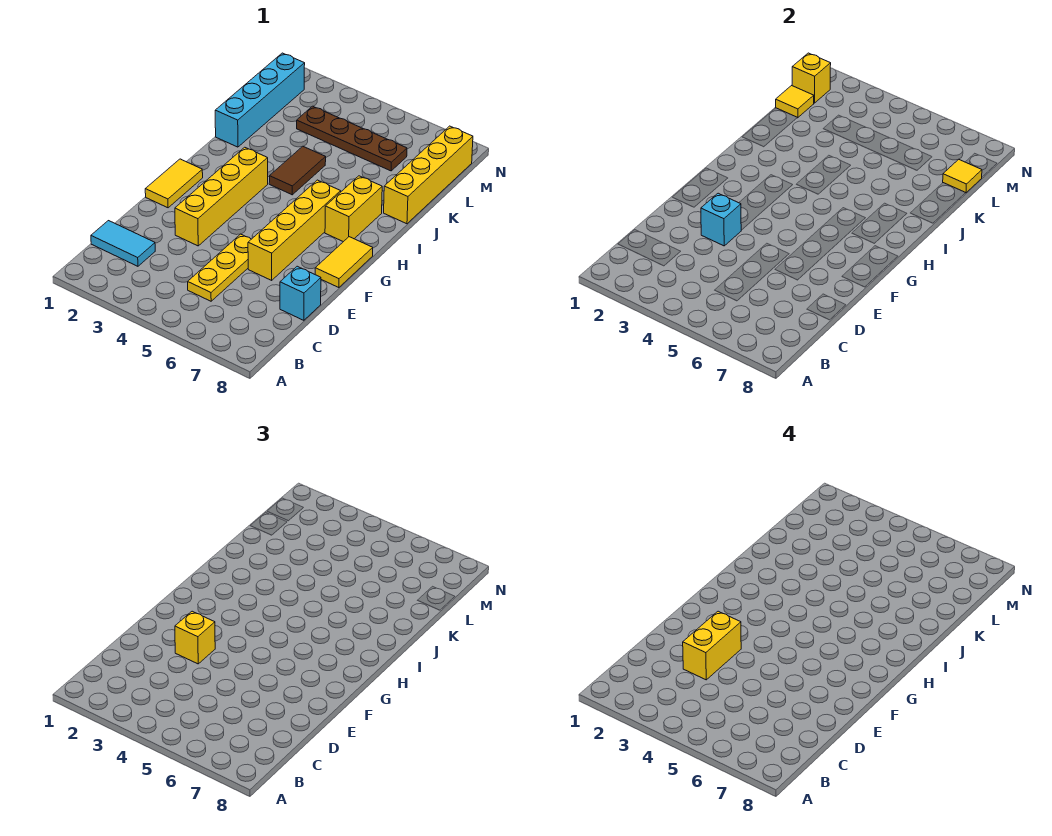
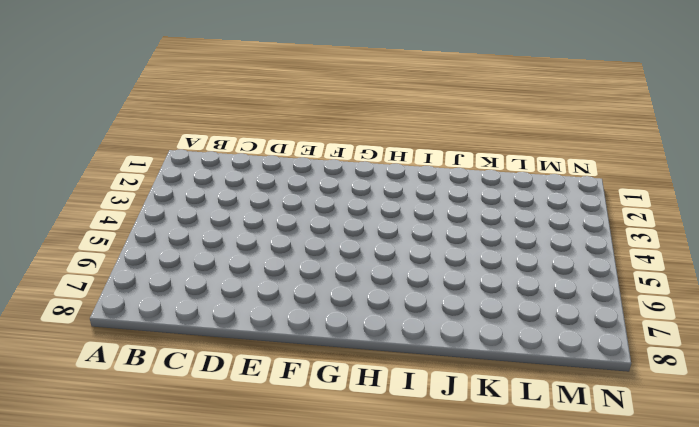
none -> cyan 1x2 tile [91,221,155,266]
none -> yellow 1x3 plate [188,234,251,301]
none -> cyan 1x1 brick [280,266,321,320]

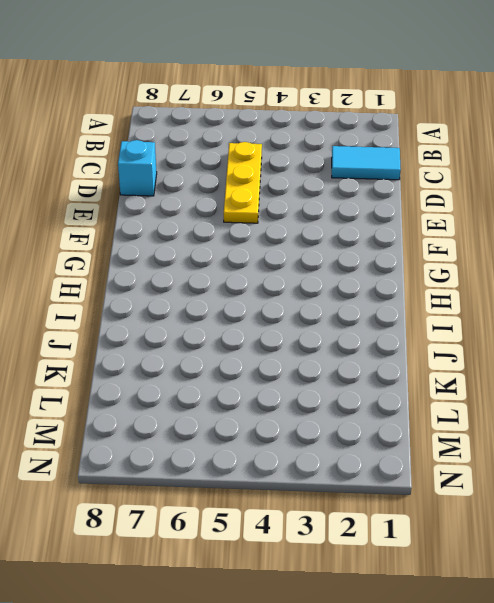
none -> yellow 1x4 brick [175,147,268,246]
none -> yellow 1x4 brick [248,180,341,280]
none -> yellow 1x2 tile [145,159,203,208]

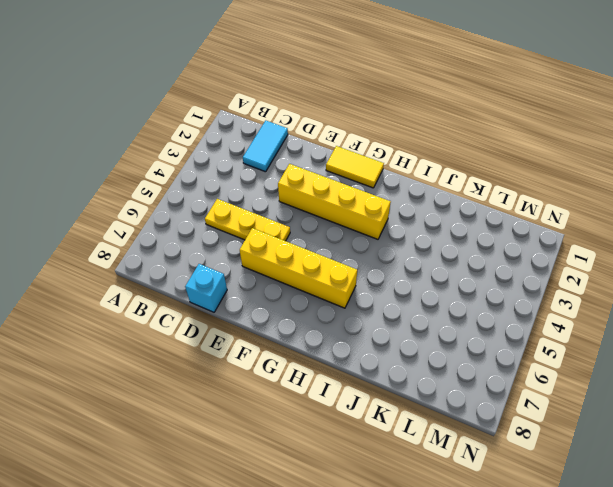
none -> yellow 1x2 tile [315,237,373,288]
none -> yellow 1x2 brick [325,176,382,242]
none -> brown 1x2 tile [269,146,326,195]

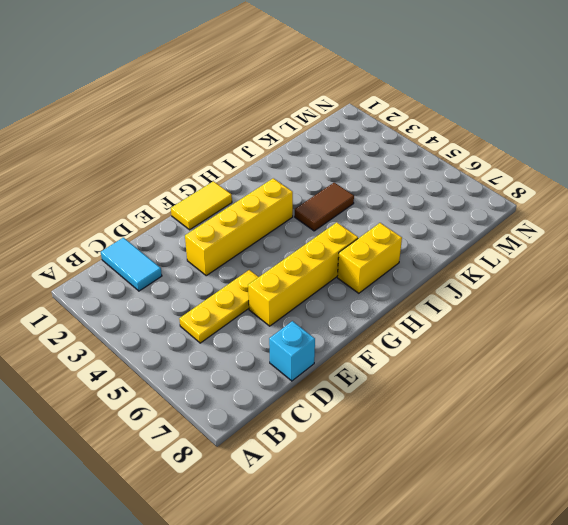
none -> yellow 1x2 tile [315,237,373,288]
none -> cyan 1x4 brick [215,53,305,147]
none -> yellow 1x4 brick [384,126,473,224]

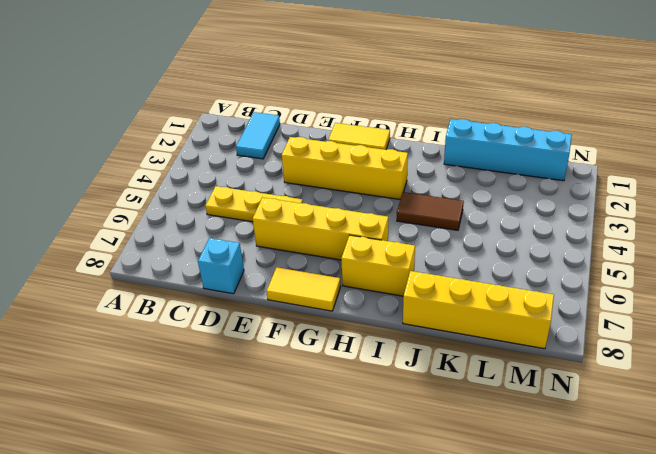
none -> brown 1x4 plate [297,106,407,171]
none -> cyan 1x1 brick [701,193,741,246]
none -> yellow 1x1 tile [776,86,814,118]

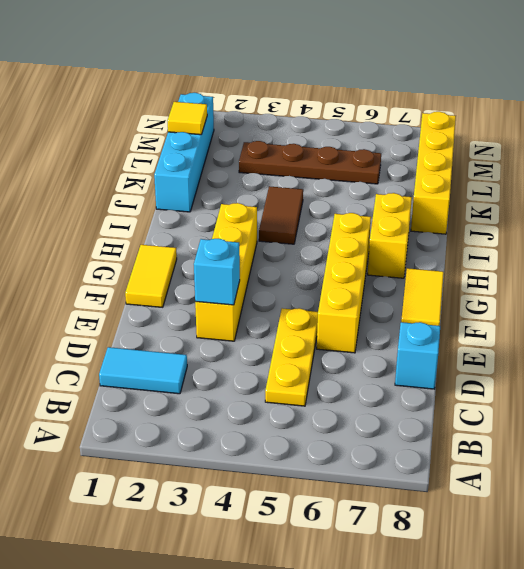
none -> yellow 1x1 tile [943,159,982,193]
none -> yellow 1x1 brick [792,53,831,103]
none -> yellow 1x1 brick [175,611,215,664]

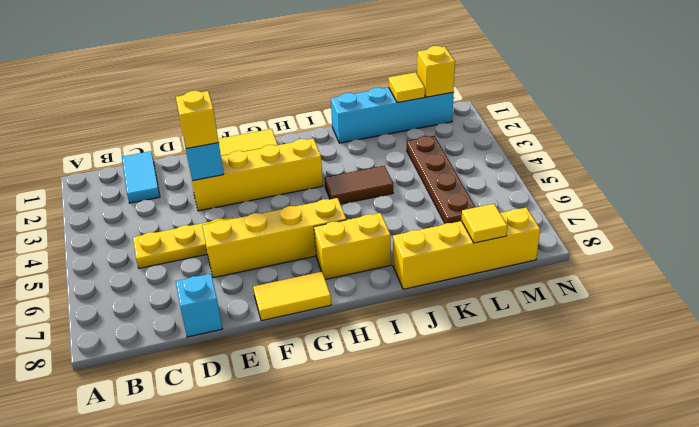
none -> yellow 1x2 brick [683,611,741,680]

